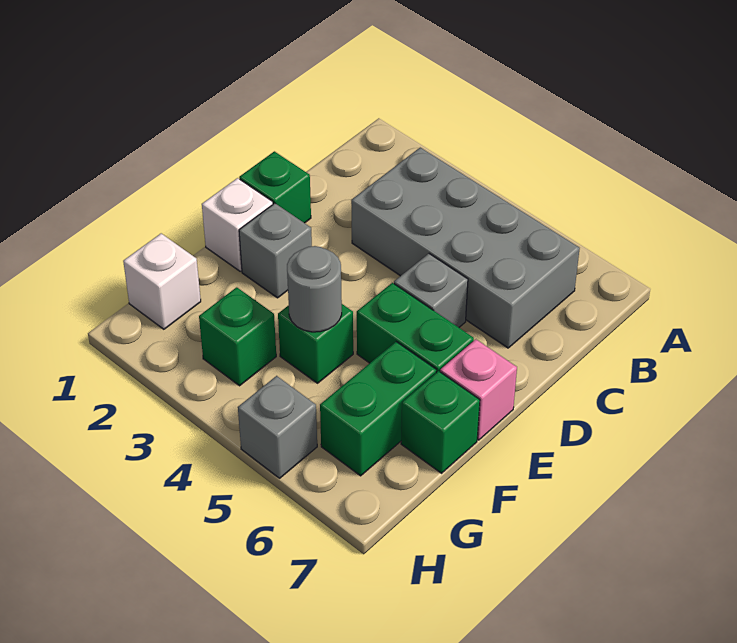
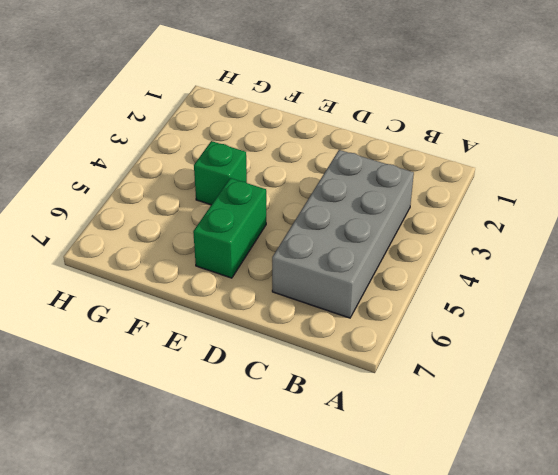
none -> green 1x1 brick [239,151,311,223]
none -> grey 1x1 brick [394,254,468,327]
none -> white 1x1 brick [202,178,273,271]

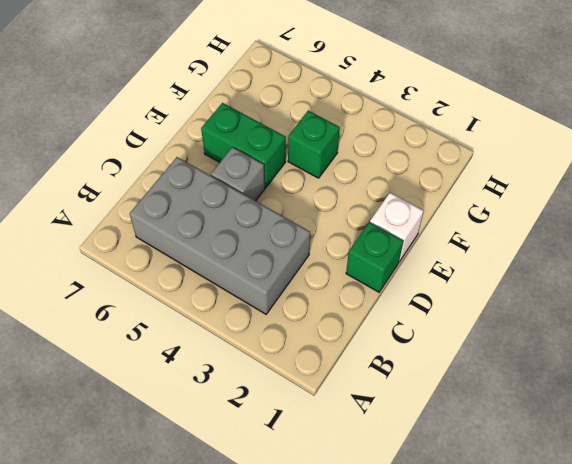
none -> grey 1x1 brick [239,203,312,298]
none -> pink 1x1 brick [440,339,517,440]
none -> green 1x2 brick [320,342,436,476]

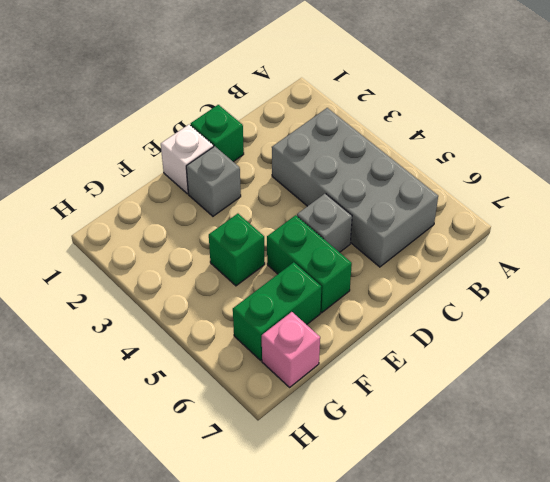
pink 1x1 brick [262,312,320,387] -> pink 1x1 brick moved to [440,339,517,440]
none -> green 1x1 brick [401,371,480,473]
none -> white 1x1 brick [123,233,201,329]
none -> green 1x1 brick [199,287,276,386]

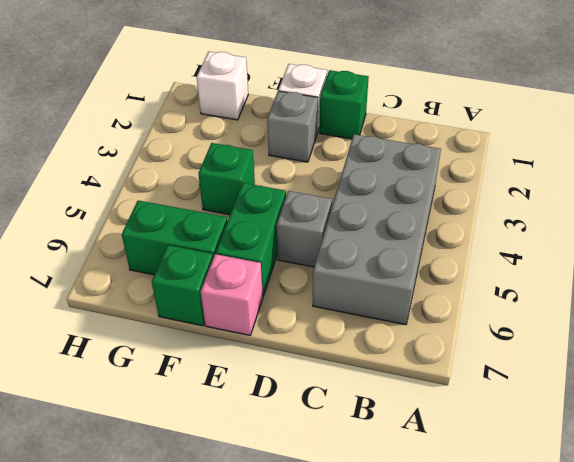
none -> green 1x1 brick [199,287,276,386]
none -> grey 1x1 brick [238,376,317,478]
none -> grey 1x1 round brick [287,246,342,332]

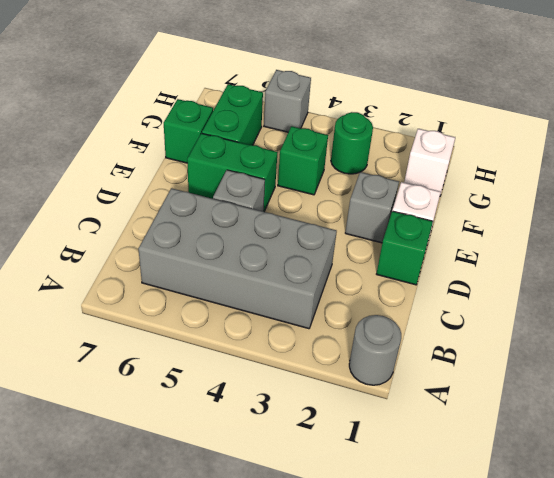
grey 1x1 round brick [349,315,401,385] -> grey 1x1 round brick moved to [287,246,342,332]
green 1x1 round brick [331,112,373,174] -> green 1x1 brick [199,287,276,386]
none -> pink 1x1 brick [440,339,517,440]

